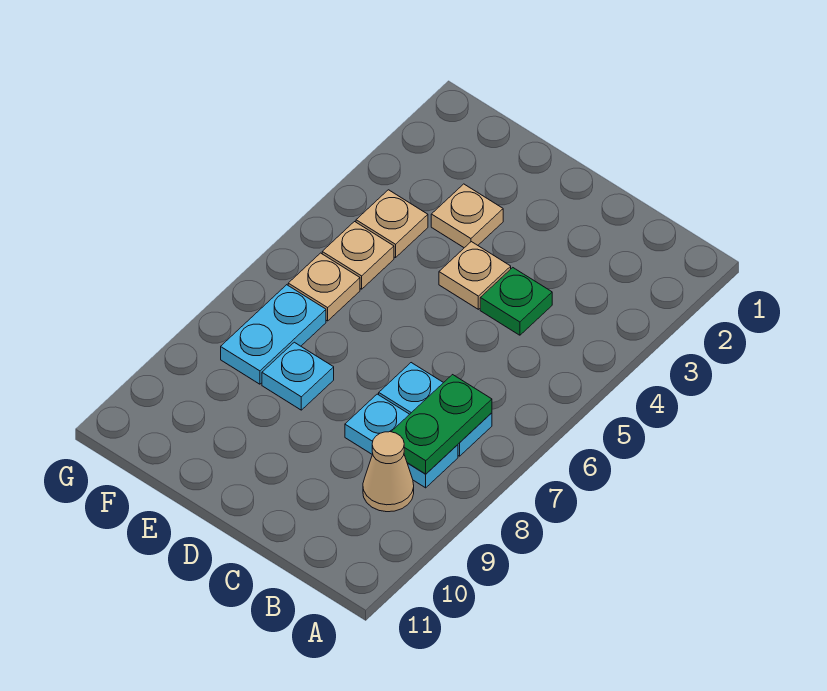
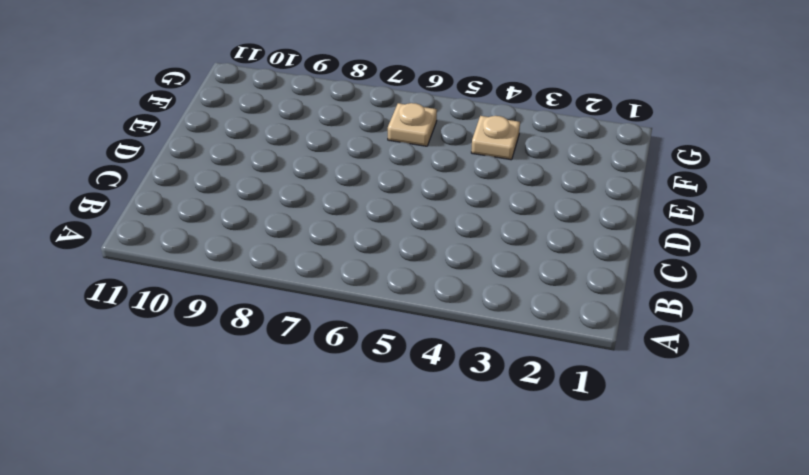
none -> cyan 1x2 plate [379,363,492,456]
none -> cyan 1x2 plate [345,394,458,488]
none -> tan 1x1 cone [363,432,414,512]

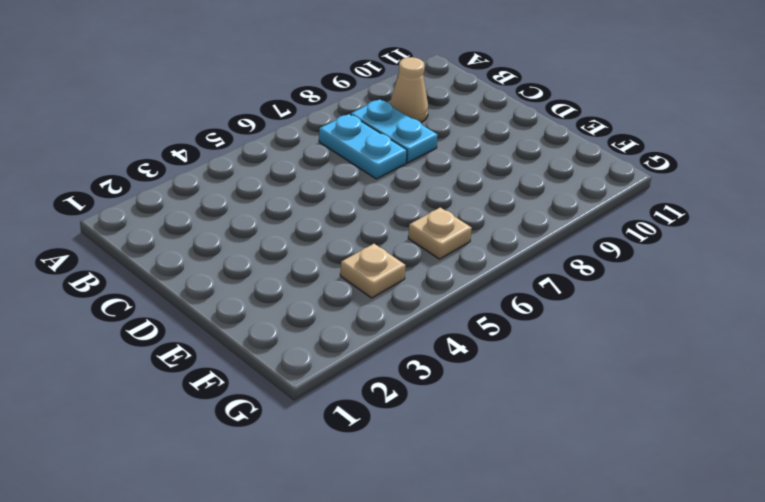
none -> green 1x1 plate [480,268,552,335]
none -> tan 1x1 plate [439,242,511,309]
none -> tan 1x1 plate [431,184,503,248]

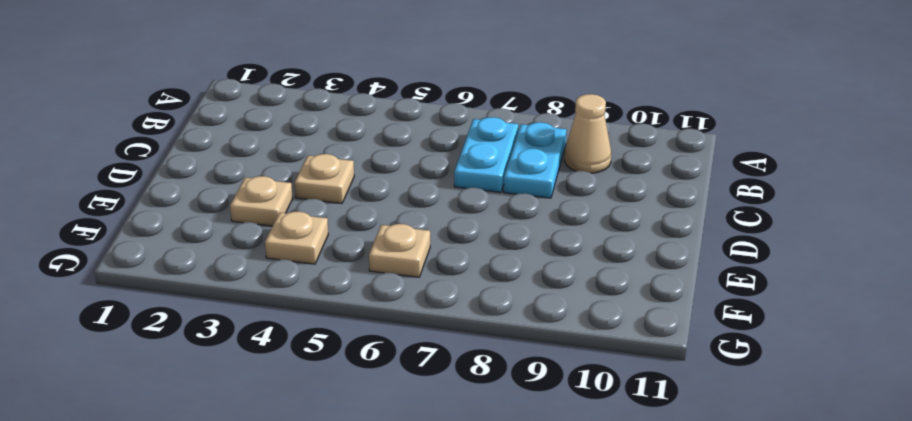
none -> green 1x1 plate [480,268,552,335]
none -> cyan 1x1 plate [262,342,334,410]
none -> tan 1x1 plate [322,222,394,289]

